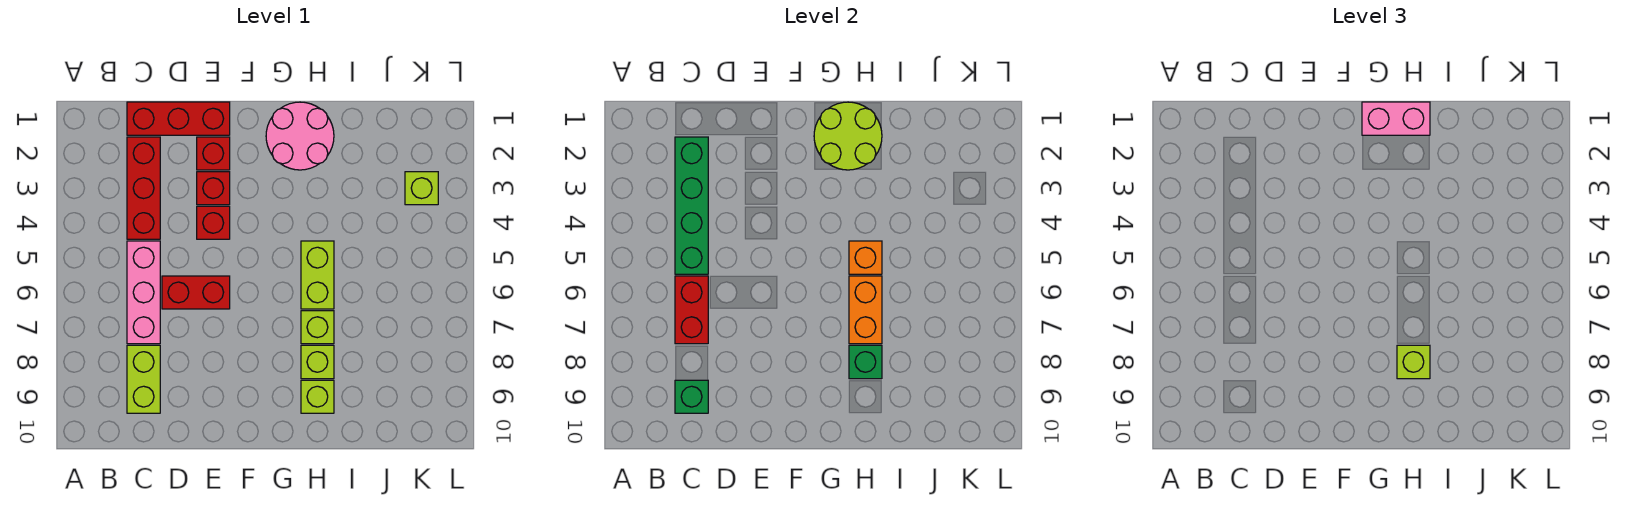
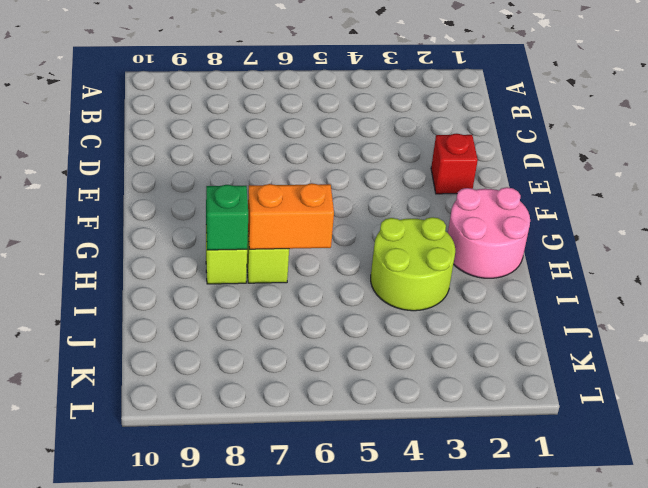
lime 2x2 round brick [371,217,455,311] -> lime 2x2 round brick moved to [814,102,882,170]
none -> red 1x3 brick [127,102,230,135]
none -> red 1x3 brick [127,137,160,239]
none -> pink 1x3 brick [127,241,160,344]

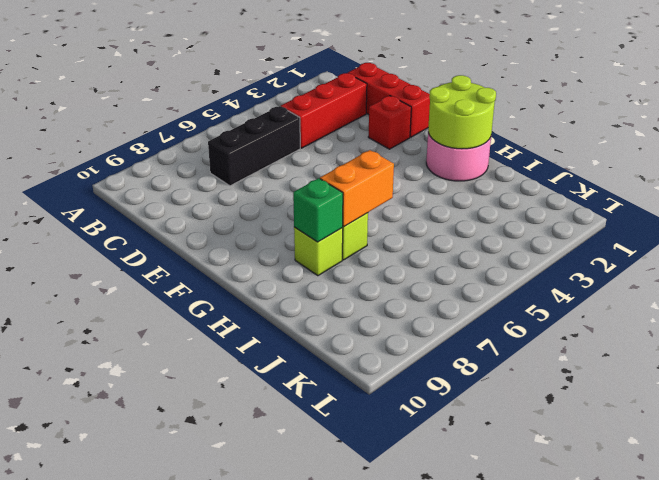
black 1x3 brick [208,106,300,186] -> pink 1x3 brick [127,241,160,344]
none -> lime 1x2 brick [127,345,160,413]
none -> red 1x2 brick [162,276,230,309]
none -> red 1x1 brick [197,172,230,205]

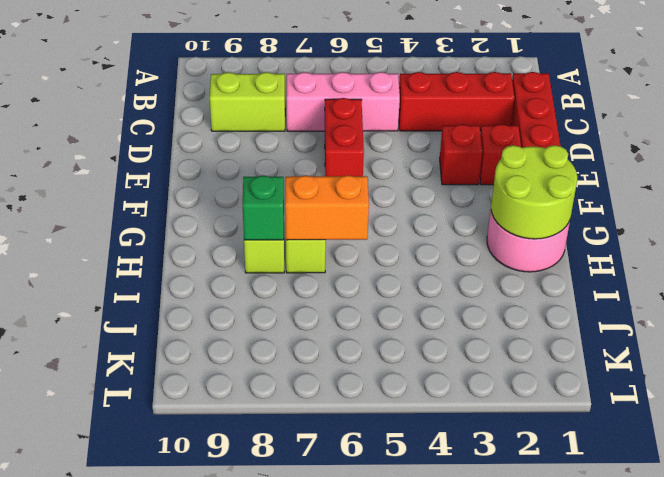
none -> red 1x1 brick [197,206,230,239]
none -> lime 1x2 brick [301,241,334,309]
none -> lime 1x1 brick [301,380,334,413]

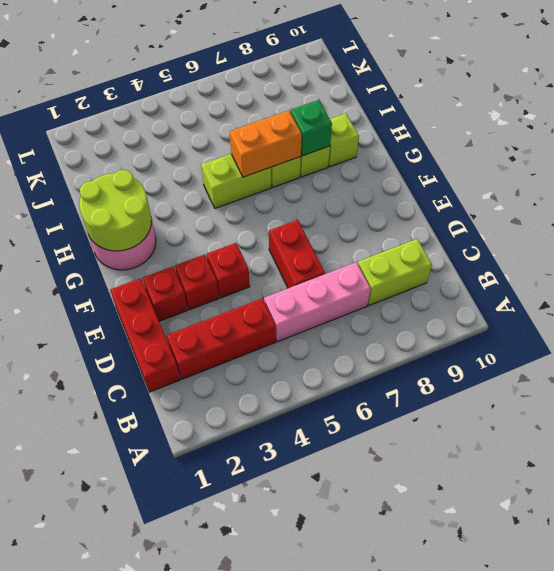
none -> lime 1x1 brick [405,172,438,205]
none -> green 1x4 brick [675,137,708,274]
none -> red 1x2 brick [675,276,708,344]

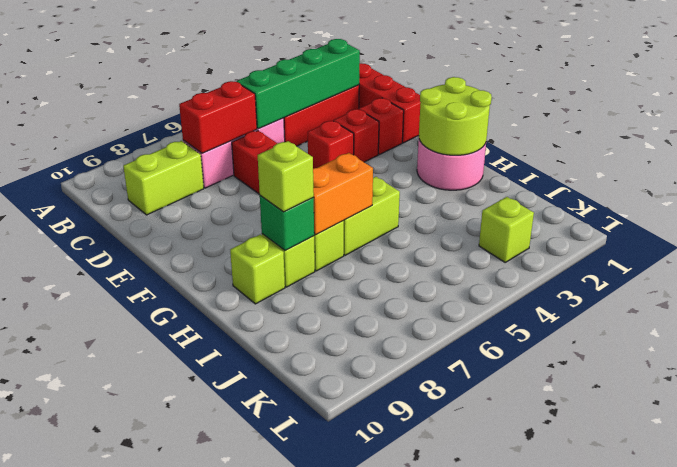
none -> green 1x1 brick [675,380,708,413]
none -> orange 1x1 brick [849,241,882,274]
none -> pink 1x2 brick [1362,102,1430,135]

